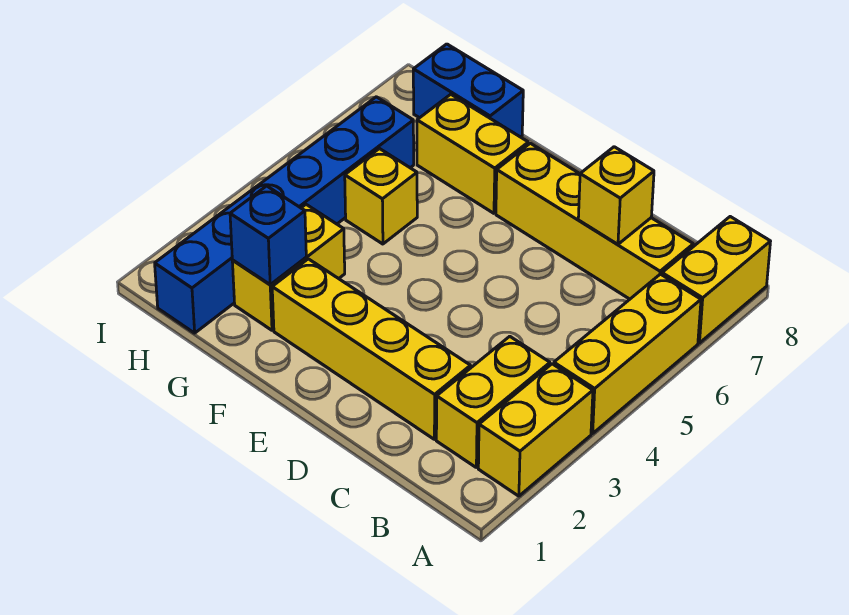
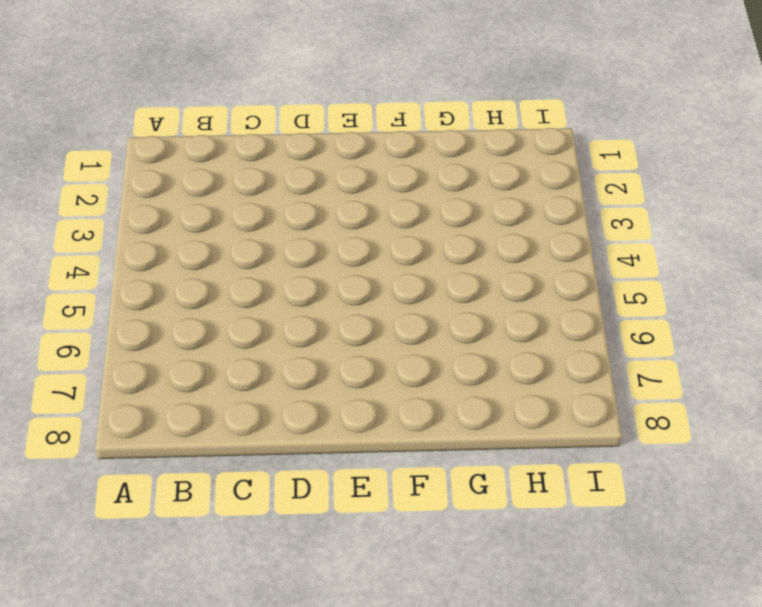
none -> yellow 1x2 brick [478,364,593,496]
none -> yellow 1x3 brick [554,274,701,433]
none -> yellow 1x2 brick [662,217,771,343]

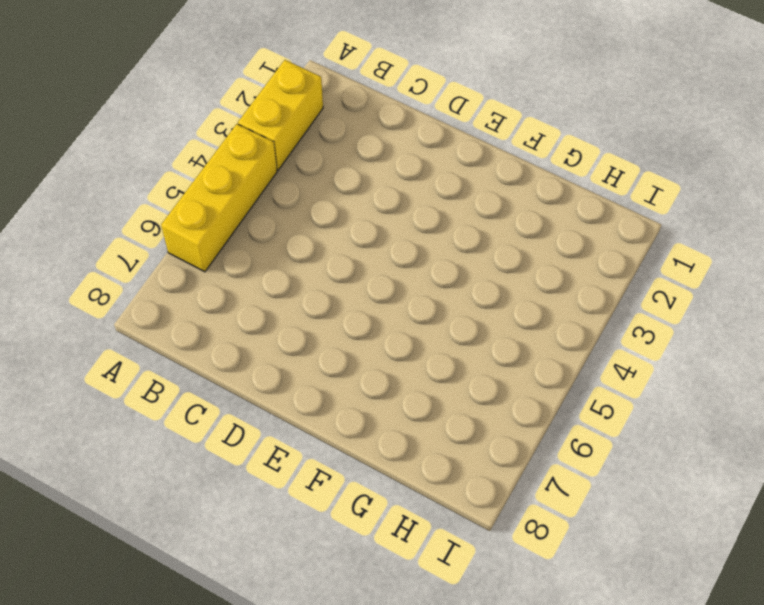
none -> yellow 1x2 brick [662,217,771,343]
none -> yellow 1x2 brick [436,336,550,467]
none -> yellow 1x4 brick [496,143,693,299]

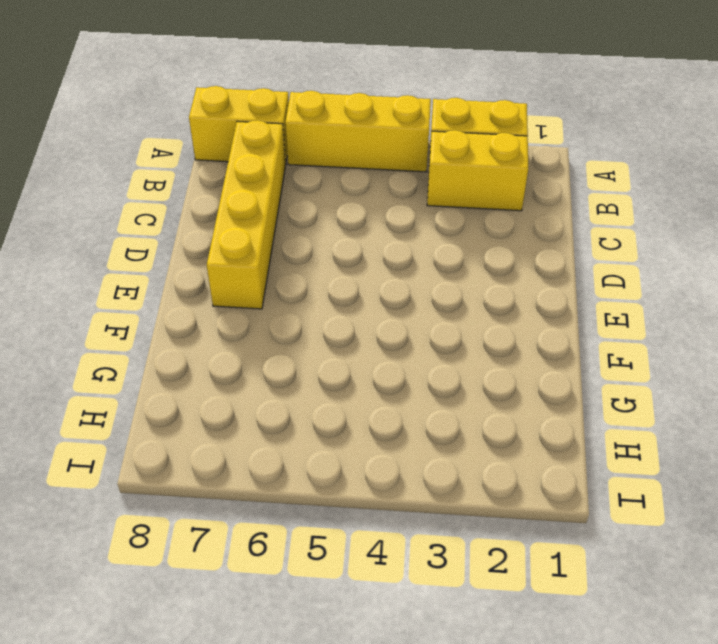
none -> yellow 1x4 brick [272,259,471,439]
none -> yellow 1x2 brick [417,94,528,213]
none -> yellow 1x2 brick [232,205,345,330]

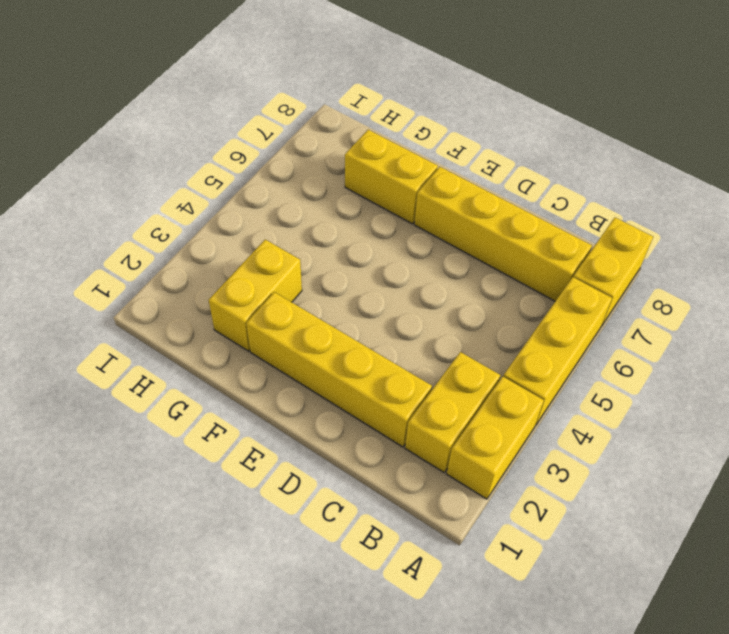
none -> yellow 1x1 brick [345,149,417,244]
none -> blue 1x2 brick [413,44,523,137]
none -> blue 1x6 brick [155,97,414,333]

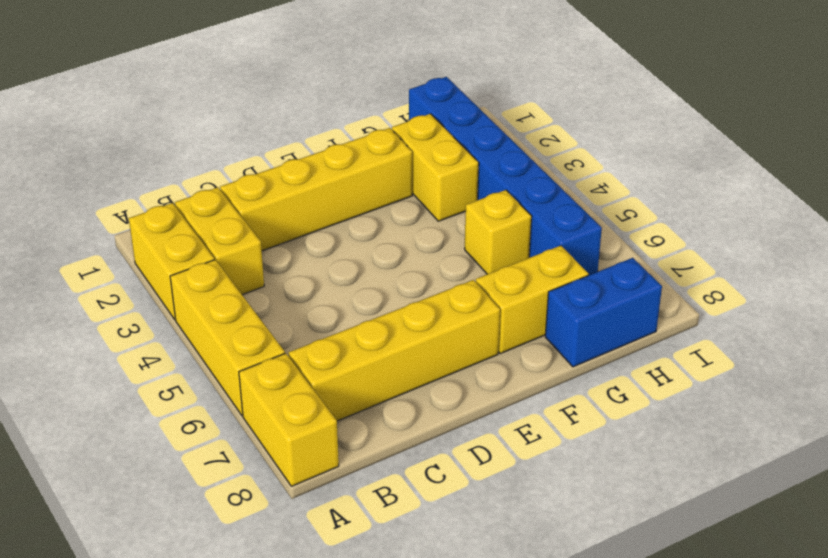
none -> yellow 1x1 brick [578,147,654,244]
none -> blue 1x1 brick [230,186,306,284]

